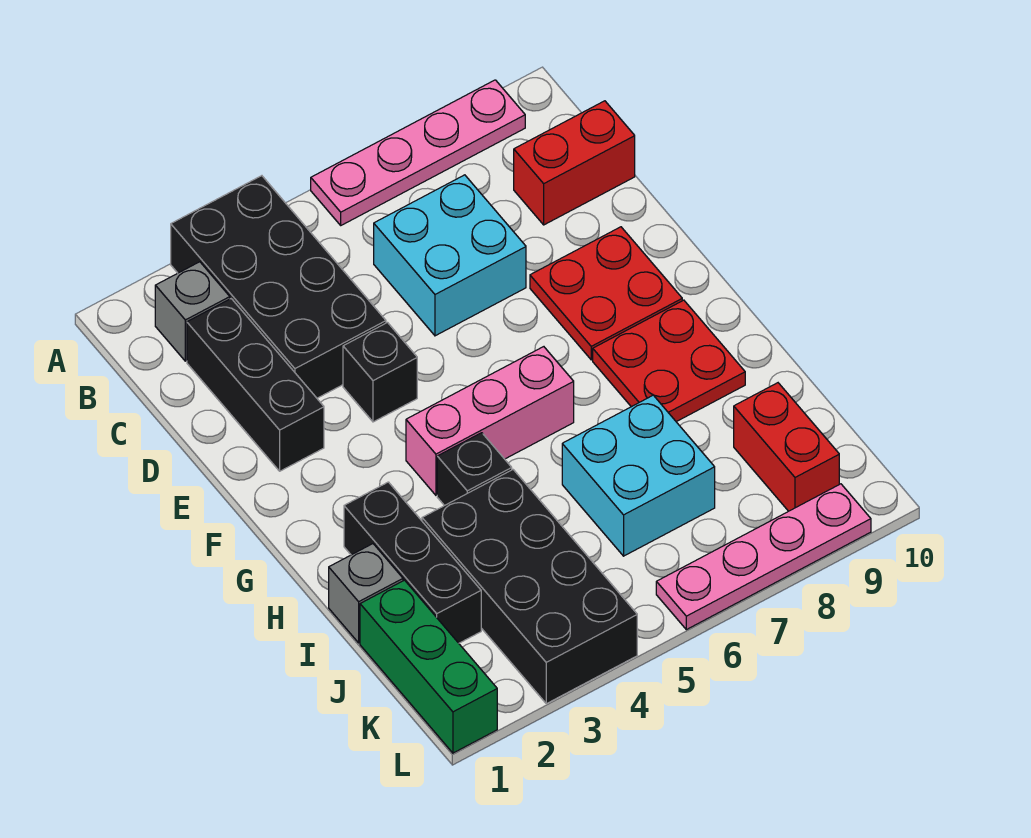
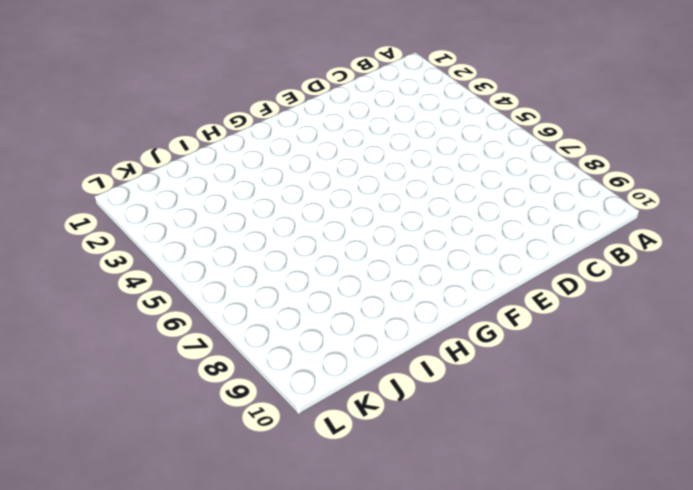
none -> black 2x4 brick [171,176,386,398]
none -> pink 1x4 plate [311,80,525,225]
none -> grey 1x1 brick [155,262,230,361]

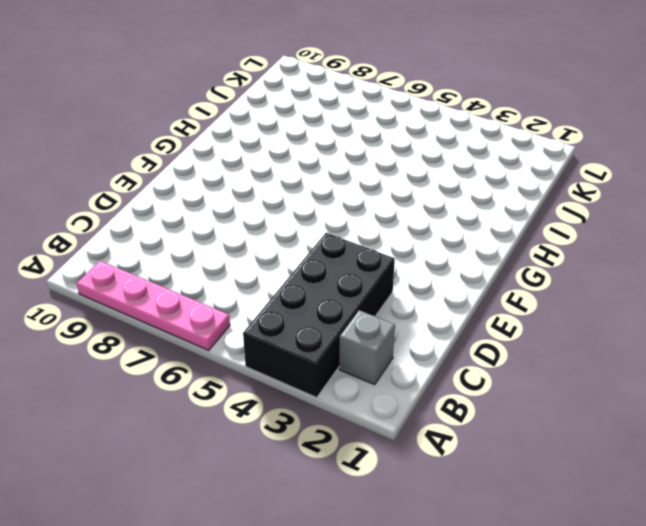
none -> black 1x3 brick [187,299,324,471]
none -> cyan 2x2 brick [374,175,526,336]
none -> red 1x2 brick [514,101,635,225]

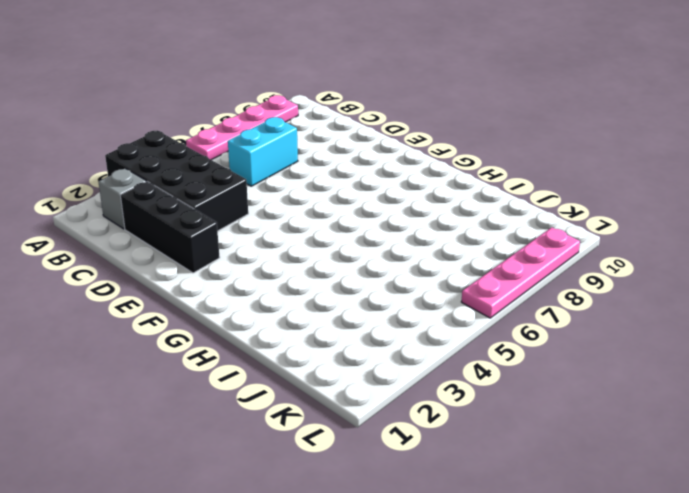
cyan 1x2 brick [228,117,298,186] -> cyan 2x2 brick [374,175,526,336]
none -> red 1x2 brick [514,101,635,225]
none -> black 1x1 brick [343,323,417,422]
none -> red 2x2 plate [530,227,682,360]

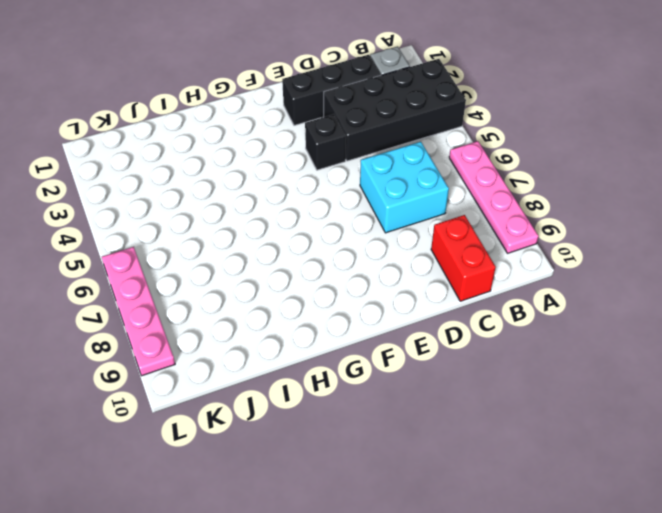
none -> red 2x2 plate [530,227,682,360]
none -> pink 1x3 brick [406,347,574,495]
none -> red 2x2 plate [593,300,745,422]

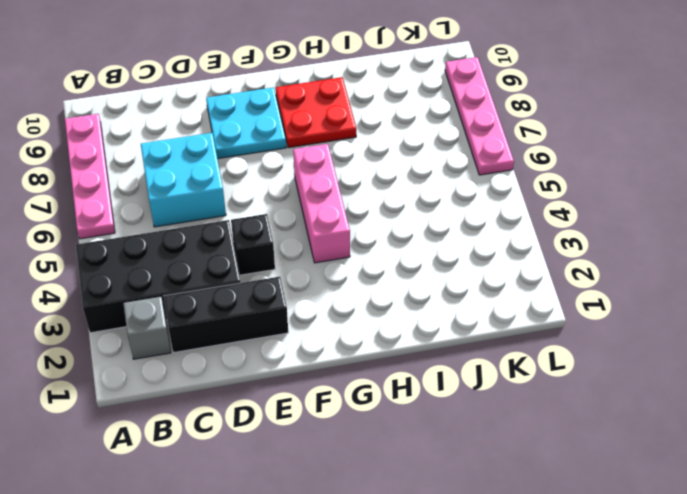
cyan 2x2 plate [206,88,286,159] -> red 2x2 plate [530,227,682,360]
none -> red 1x2 brick [514,101,635,225]
none -> black 1x3 brick [344,482,481,643]
none -> black 1x1 brick [437,433,512,506]

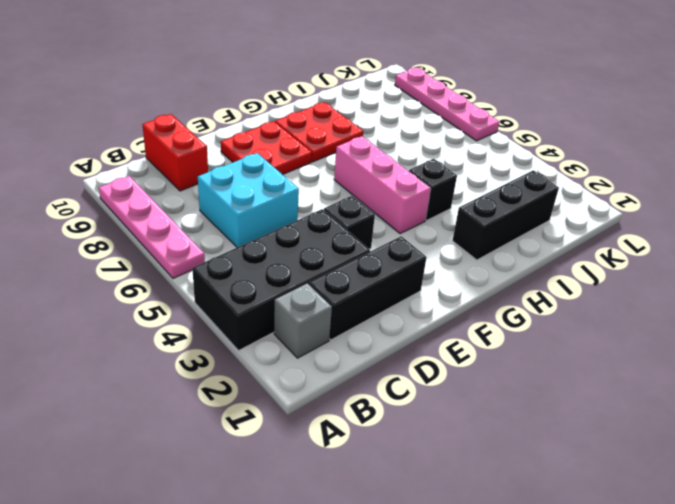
none -> grey 1x1 brick [329,544,403,643]
none -> black 2x4 brick [422,470,637,704]
none -> cyan 2x2 brick [562,395,715,556]

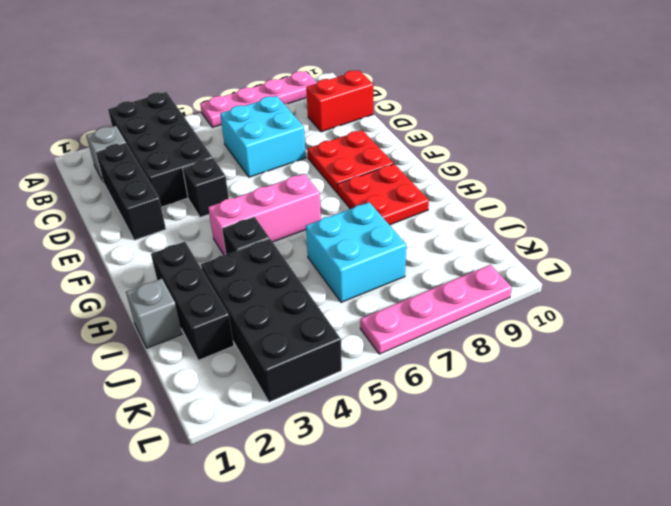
none -> green 1x3 brick [360,580,497,753]
none -> red 1x2 brick [734,383,839,511]

